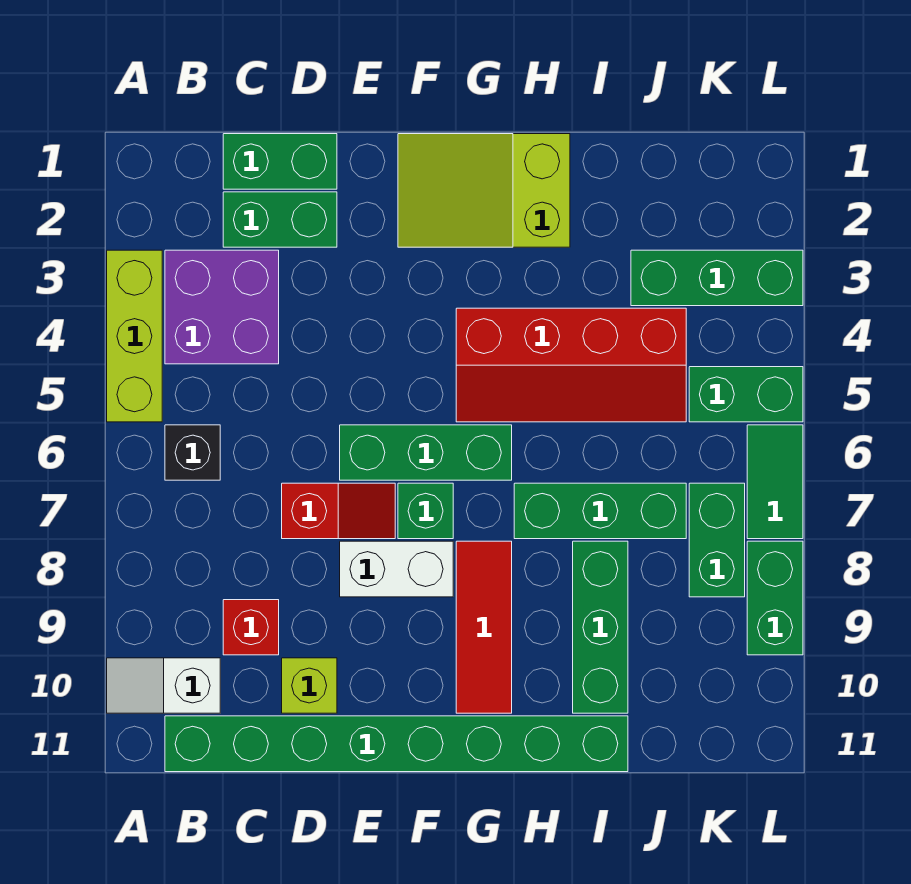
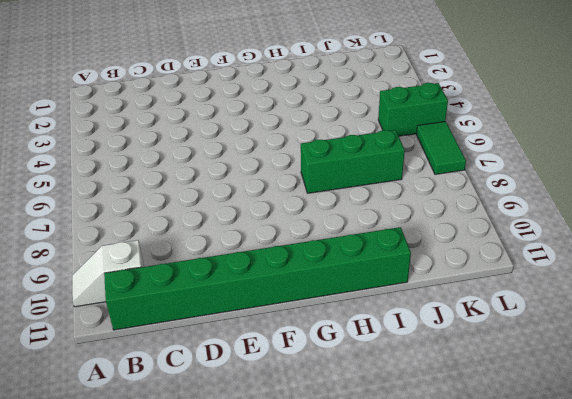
none -> lime 1x3 brick [107,250,162,422]
none -> purple 2x2 brick [165,250,279,364]
none -> black 1x1 brick [165,425,220,480]

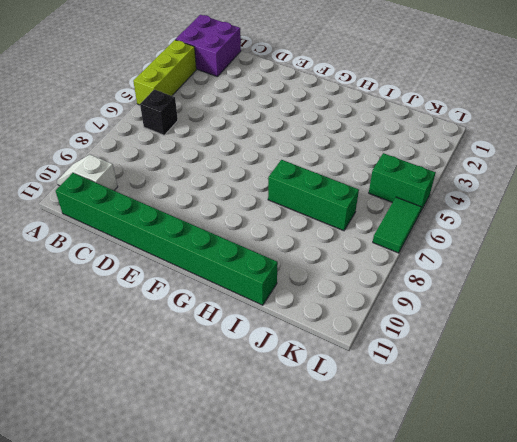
purple 2x2 brick [175,15,241,77] -> purple 2x2 brick moved to [165,250,279,364]
none -> green 1x2 brick [223,134,337,189]
none -> green 1x2 brick [223,192,337,247]
none -> red 1x1 brick [223,600,279,655]

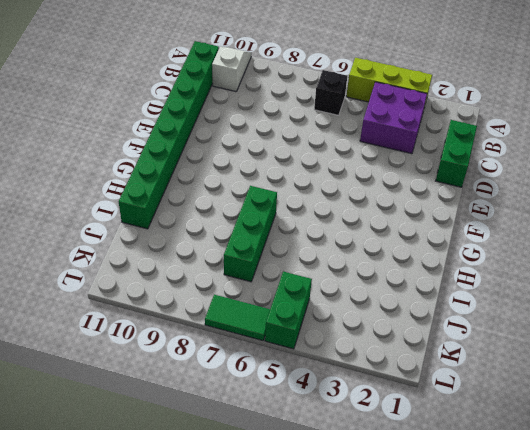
none -> green 1x2 brick [223,192,337,247]
none -> red 1x1 brick [223,600,279,655]
none -> red 1x2 slope [282,483,395,539]

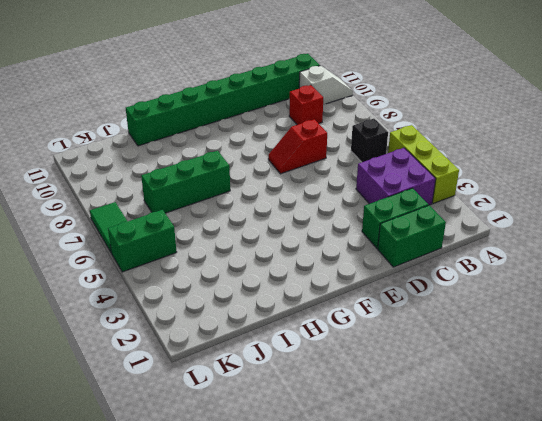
none -> lime 1x1 brick [282,658,337,713]
none -> green 1x3 brick [340,425,512,480]
none -> white 1x2 brick [340,541,453,597]

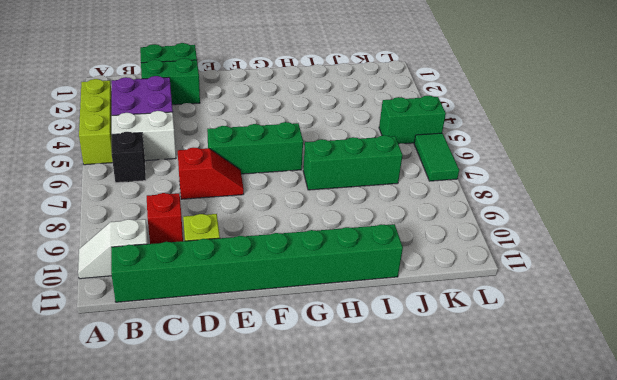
white 1x2 brick [112,111,176,161] -> white 1x2 brick moved to [340,541,453,597]
none -> lime 2x3 slope [398,134,570,247]
none -> green 1x1 brick [398,483,453,539]
none -> red 2x4 slope [456,308,686,422]

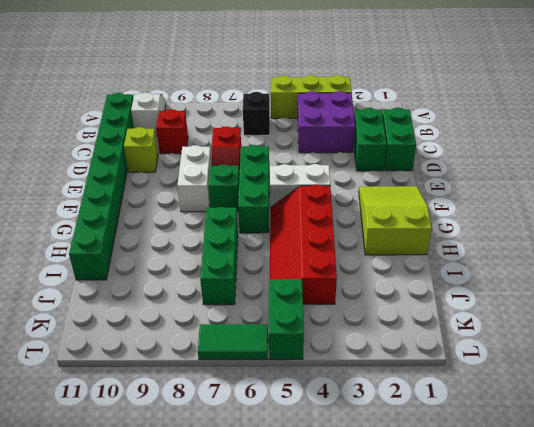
white 1x2 brick [270,164,330,207] -> none
none -> red 1x3 tile [456,541,512,713]
none -> green 1x3 brick [573,541,628,713]
none -> green 1x3 brick [631,250,803,306]

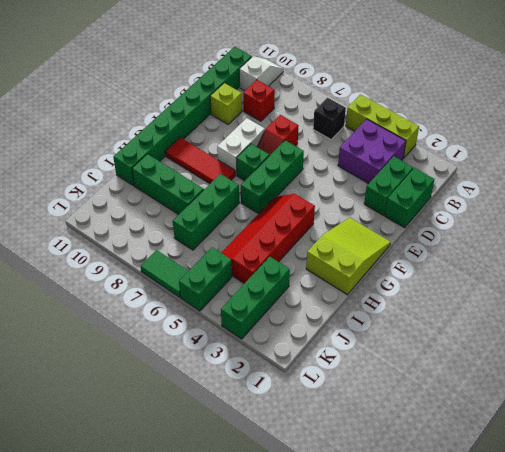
none -> green 1x2 brick [689,483,745,597]
none -> green 1x2 brick [747,541,803,655]

